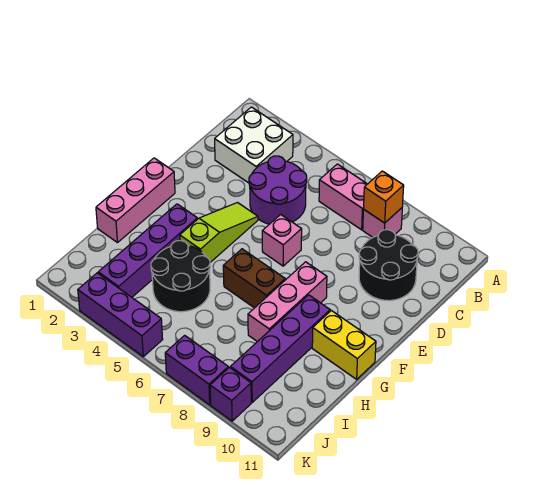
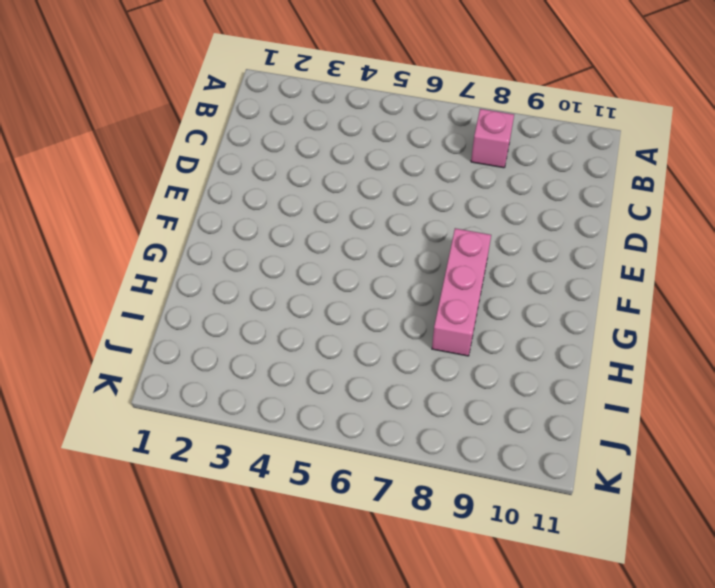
none -> white 2x2 brick [215,107,293,183]
none -> pink 1x2 brick [319,164,367,230]
none -> purple 2x2 round brick [249,156,307,224]

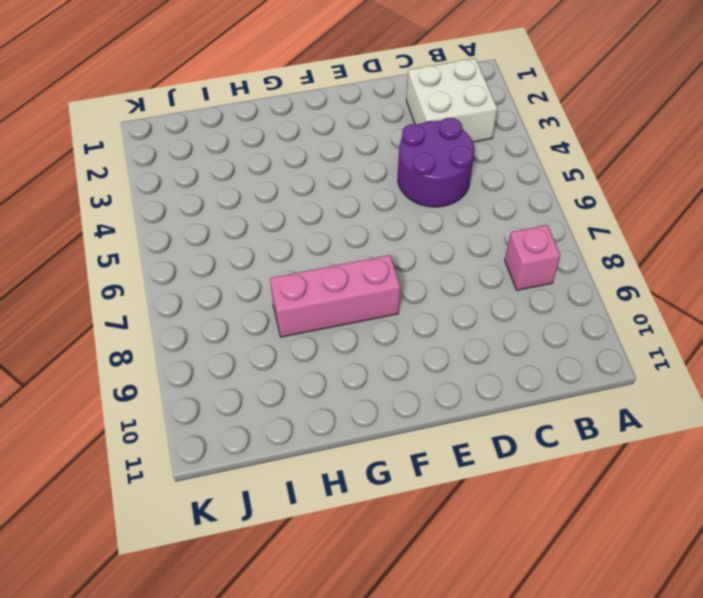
none -> pink 1x2 brick [319,164,367,230]
none -> black 2x2 round brick [359,230,418,301]
none -> lime 1x3 slope [180,203,258,262]

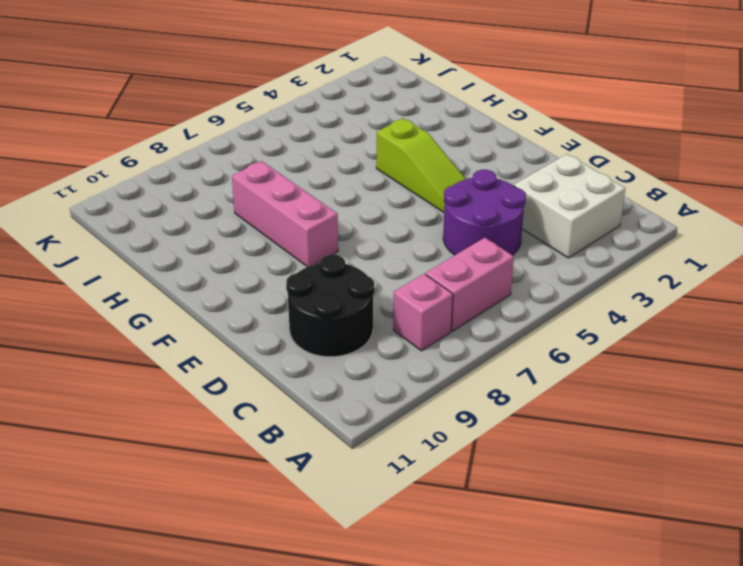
none -> pink 1x1 brick [262,214,302,266]
none -> pink 1x3 brick [96,158,175,243]
none -> purple 1x4 brick [98,204,197,297]

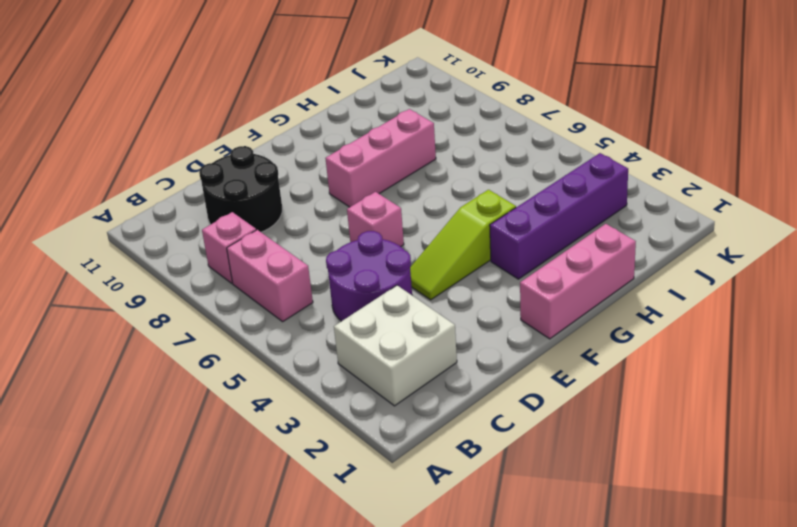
none -> brown 1x2 brick [223,249,285,308]
none -> purple 1x4 brick [230,295,330,402]
none -> yellow 1x2 brick [312,311,376,379]

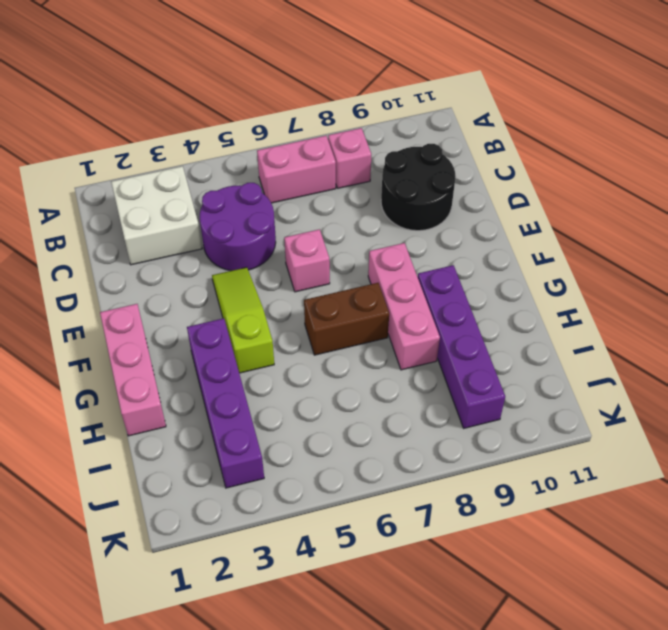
none -> yellow 1x2 brick [312,311,376,379]
none -> black 2x2 round brick [151,241,210,312]
none -> purple 1x3 brick [78,273,163,357]

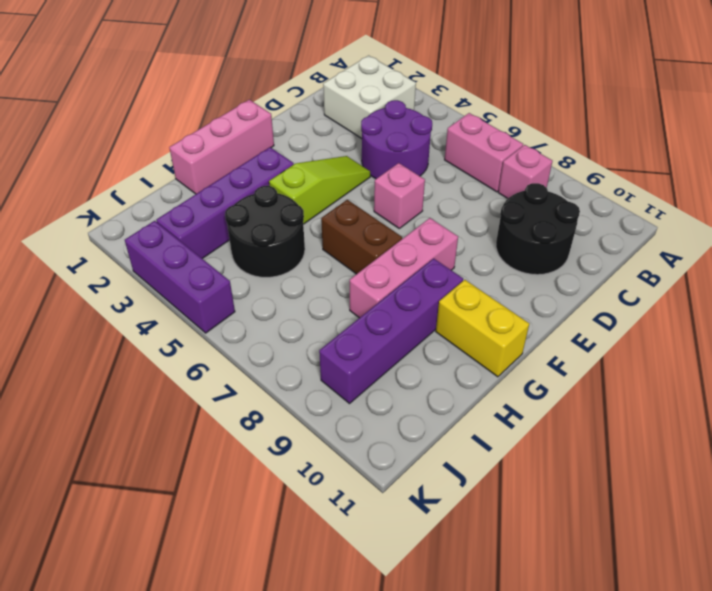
none -> purple 1x2 brick [165,335,228,405]
none -> purple 1x1 brick [210,368,251,421]
none -> orange 1x1 brick [364,171,404,223]

